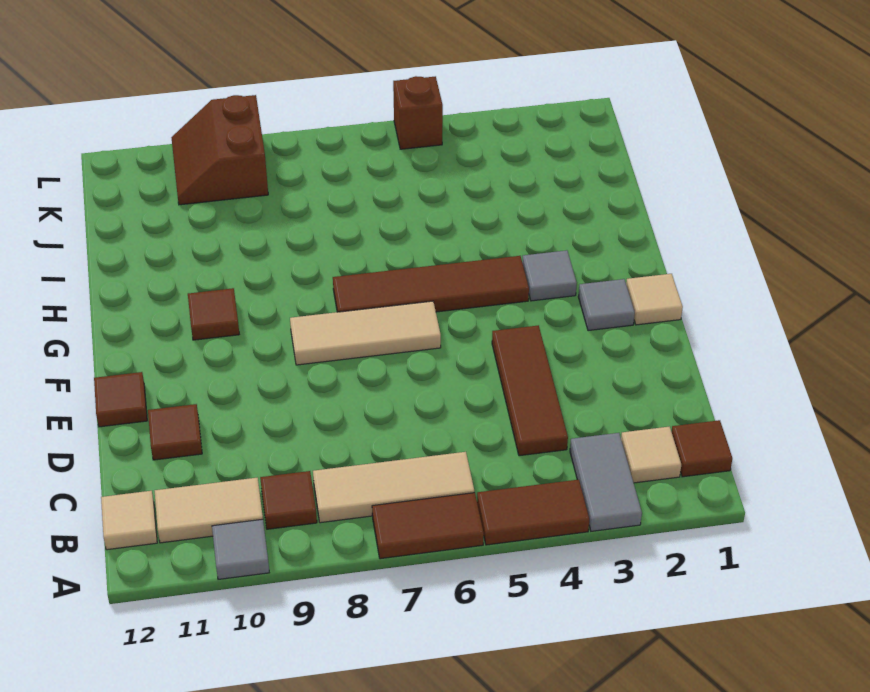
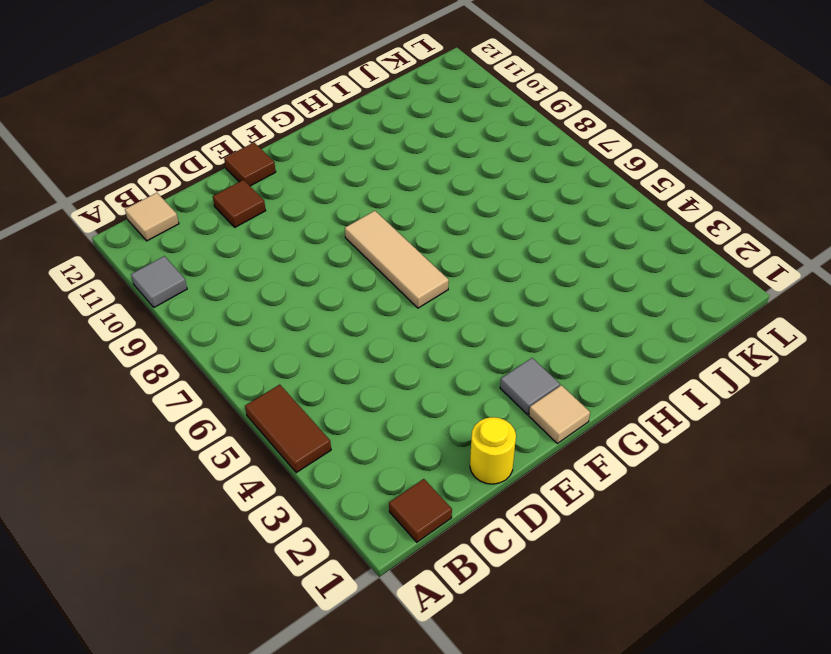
yellow 1x1 round brick [470,417,516,484] -> none
none -> grey 1x2 tile [570,433,642,531]
none -> brown 1x2 tile [372,493,484,559]
none -> tan 1x1 tile [621,427,681,483]

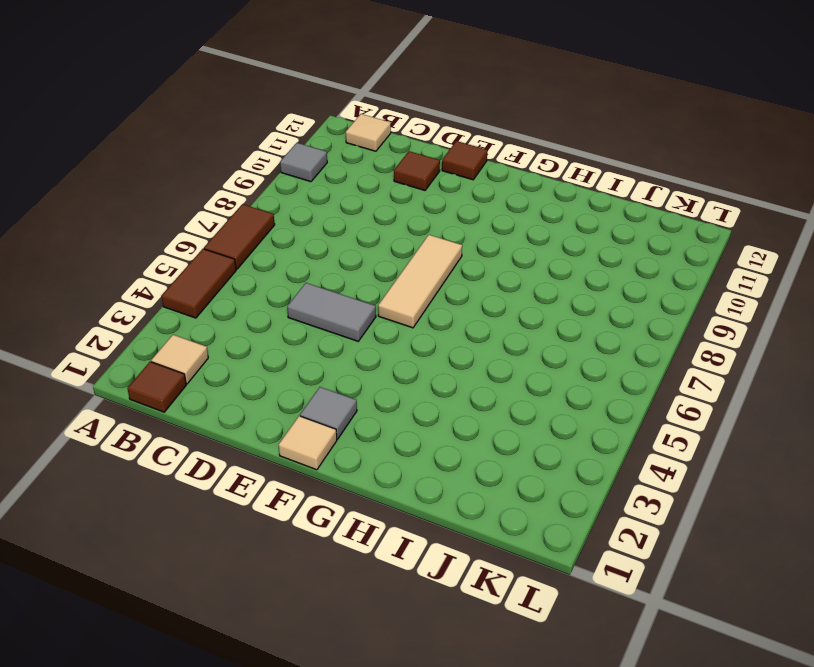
grey 1x2 tile [287,283,376,341] -> grey 1x2 tile moved to [570,433,642,531]
none -> tan 1x3 tile [313,452,474,523]
none -> brown 1x1 tile [260,471,317,529]
none -> tan 1x2 tile [155,478,263,543]

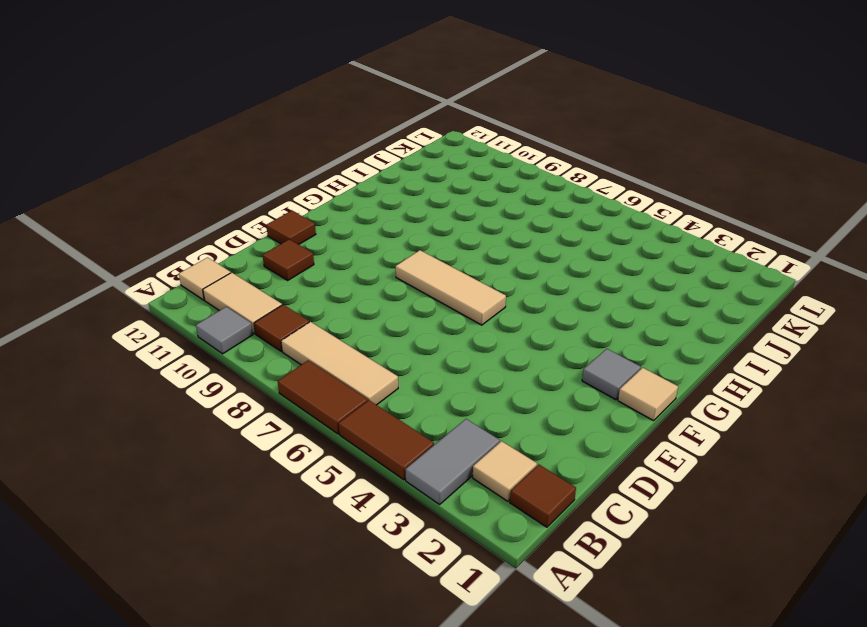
none -> brown 1x3 tile [492,325,568,456]
none -> grey 1x1 tile [522,250,577,301]
none -> brown 1x4 tile [333,256,529,312]

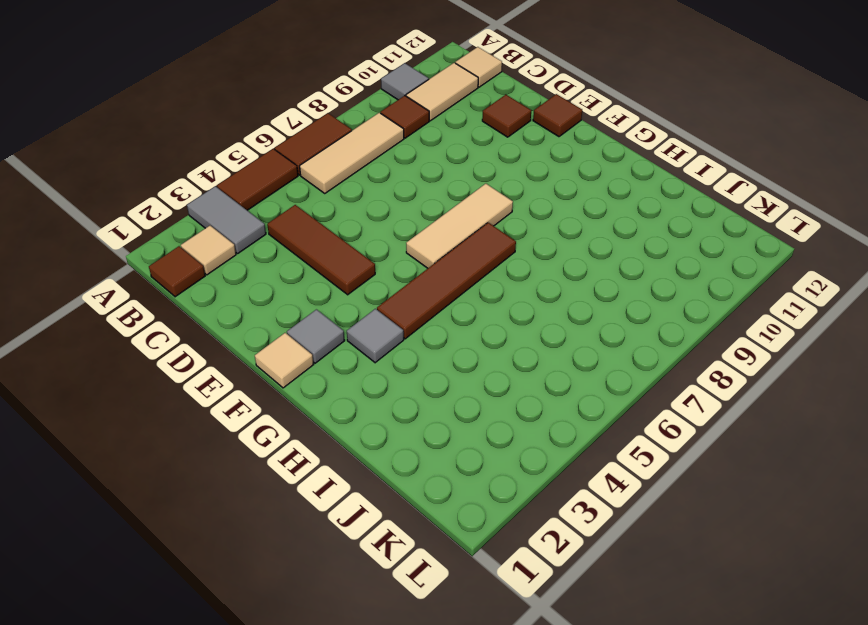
none -> brown 1x1 tile [188,288,239,340]
none -> brown 2x2 slope [171,95,268,205]
none -> brown 1x1 brick [393,76,443,149]

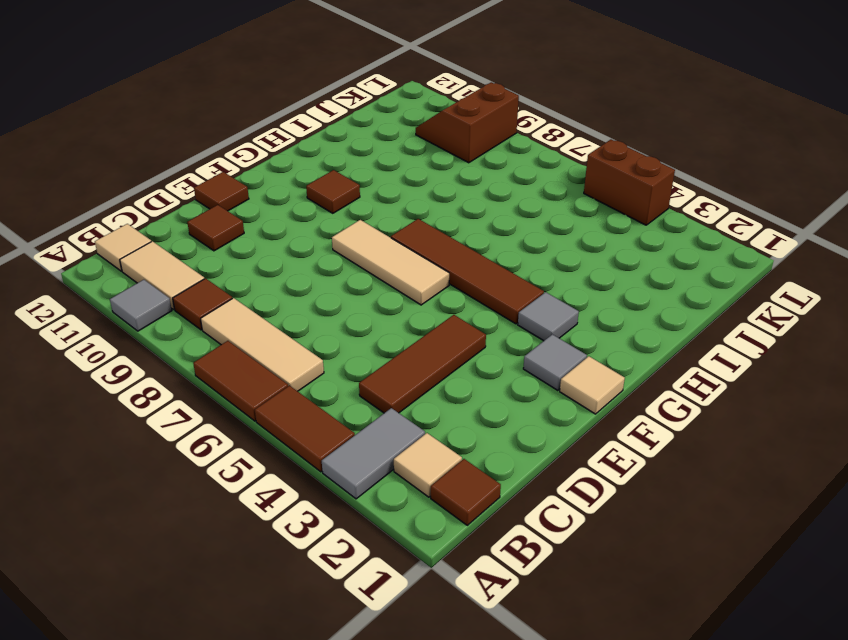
brown 1x2 brick [584,140,675,225] -> brown 1x1 brick [393,76,443,149]

